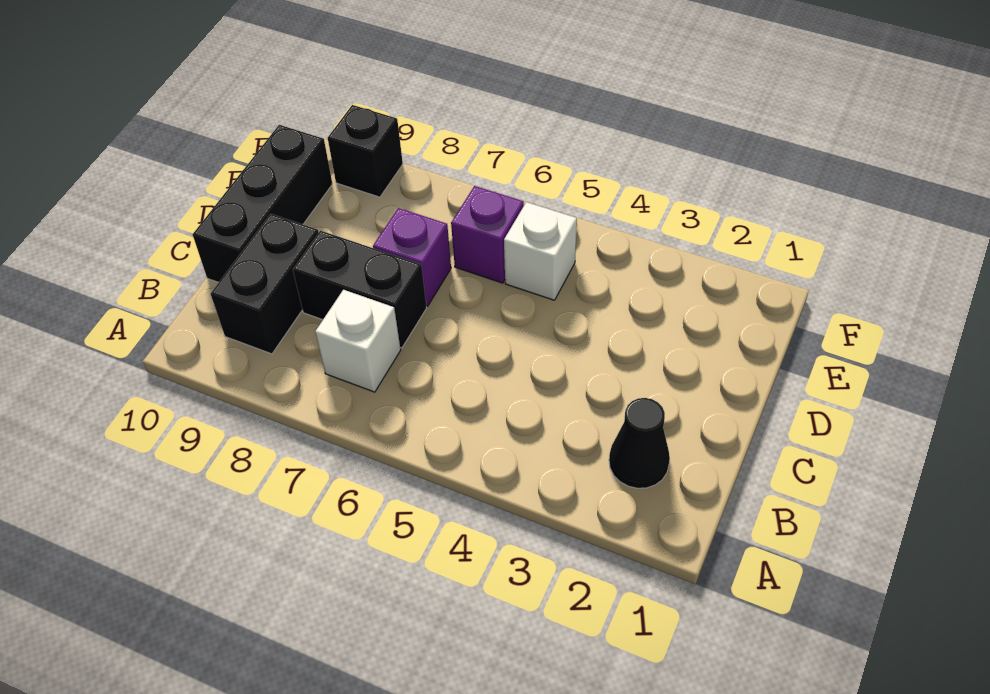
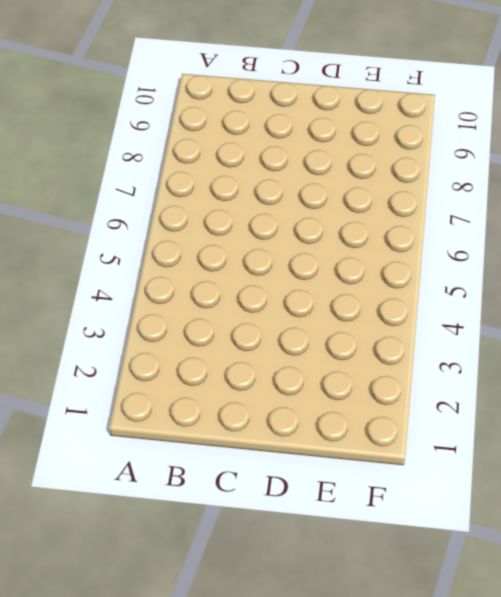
none -> black 1x1 cone [609,398,670,488]
none -> white 1x1 brick [315,290,401,392]

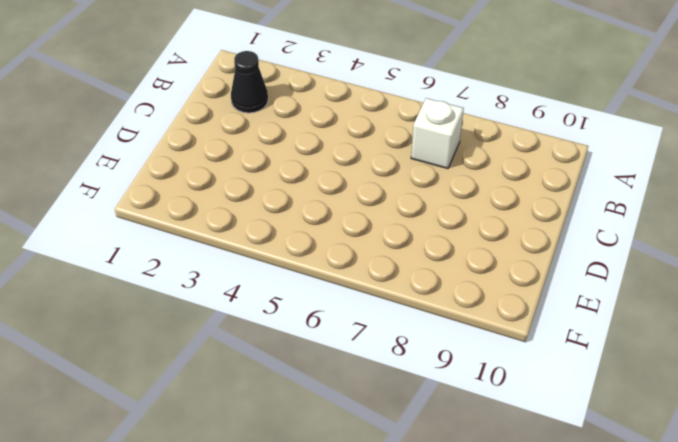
none -> black 1x2 brick [211,214,319,354]
none -> black 1x2 brick [293,231,426,348]

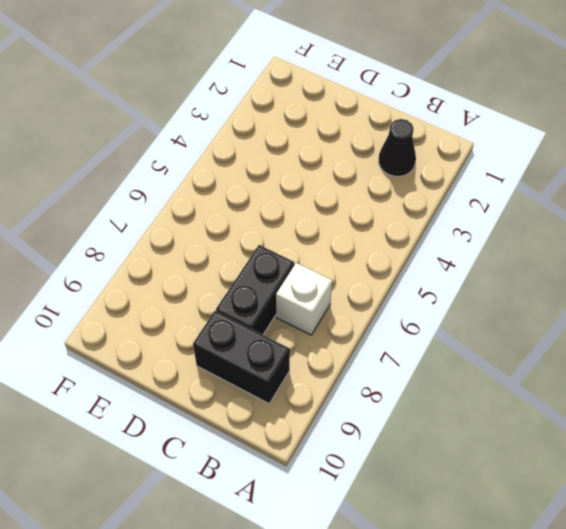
none -> black 1x3 brick [193,125,332,282]
none -> purple 1x1 brick [373,208,451,306]

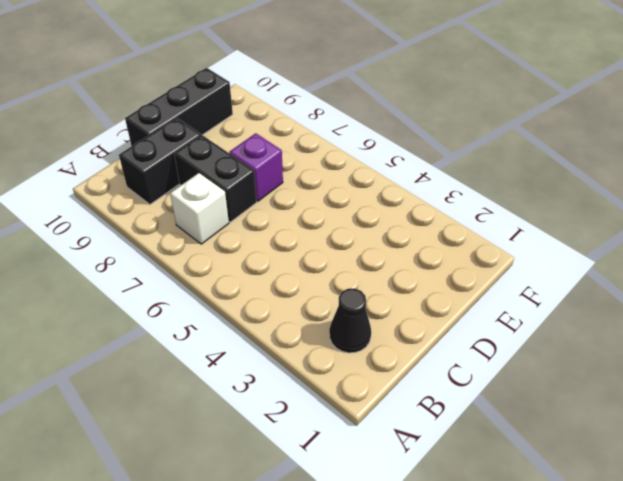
none -> white 1x1 brick [504,202,577,300]
none -> purple 1x1 brick [451,186,524,283]

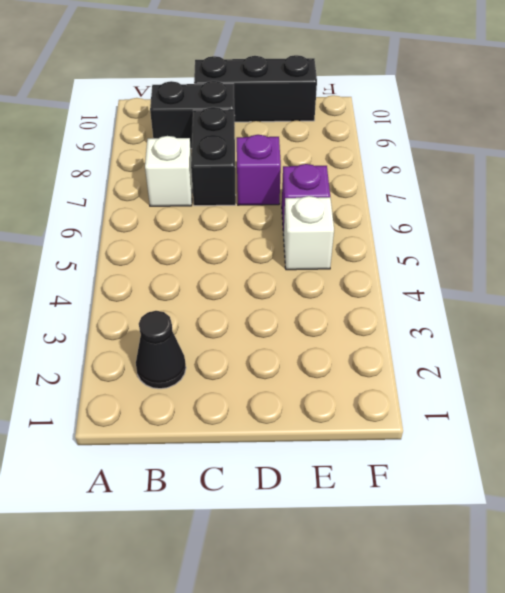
none -> black 1x1 brick [328,105,403,197]

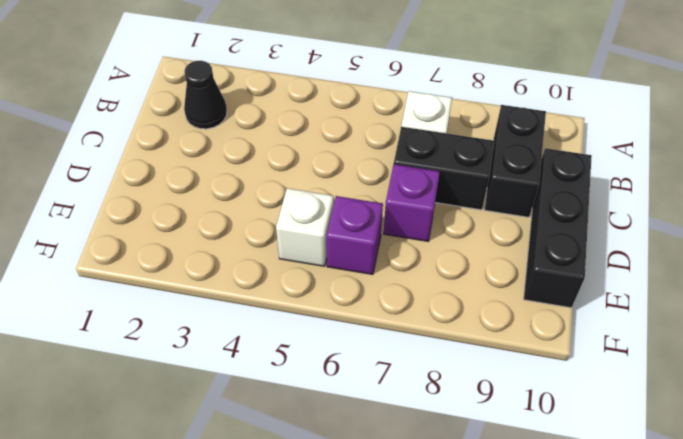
none -> black 1x1 brick [328,105,403,197]

